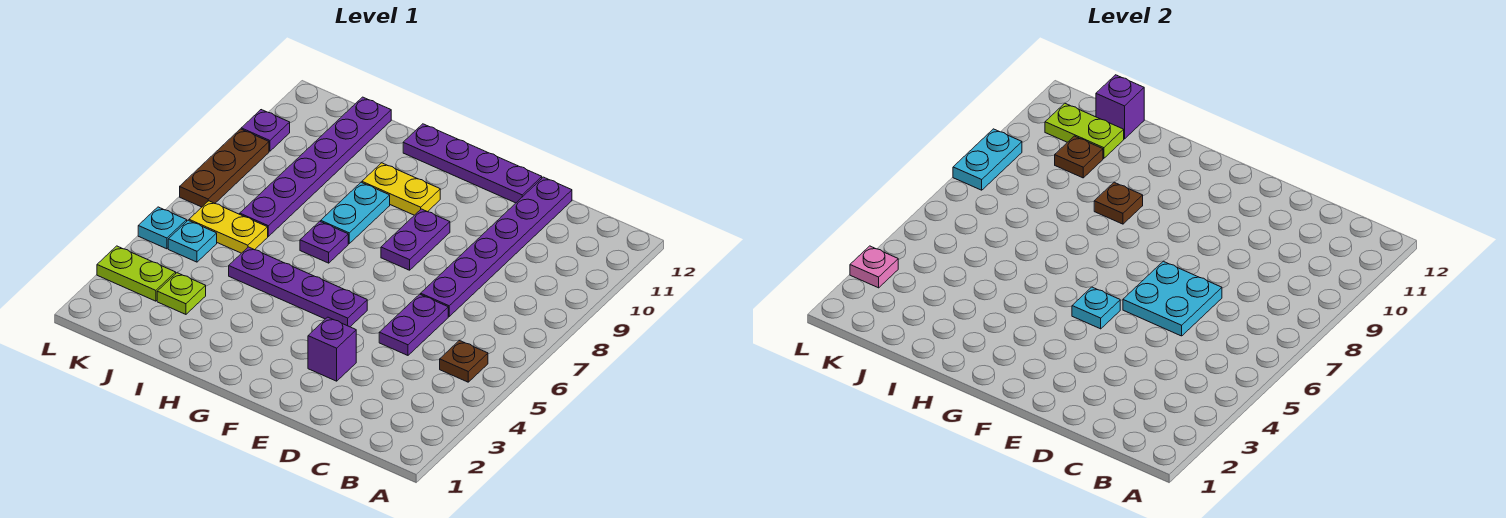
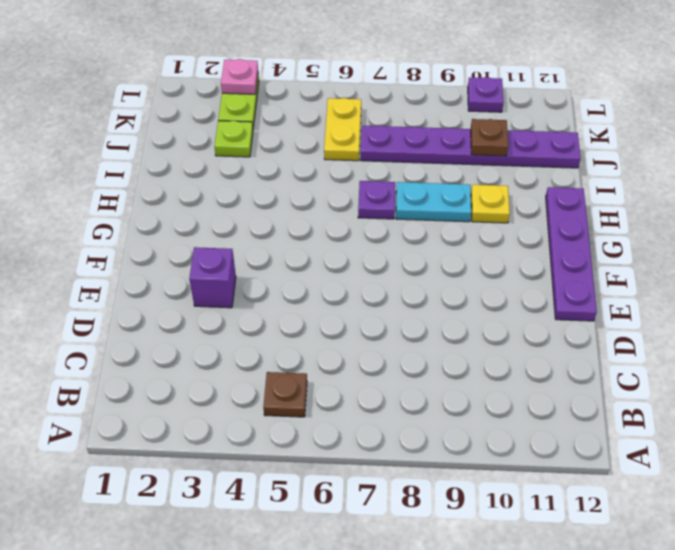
yellow 1x1 plate [471,185,510,223] -> yellow 1x2 plate [362,163,440,215]
none -> purple 1x2 plate [379,294,448,355]
none -> purple 1x6 plate [421,177,572,316]
none -> purple 1x4 plate [229,247,367,327]

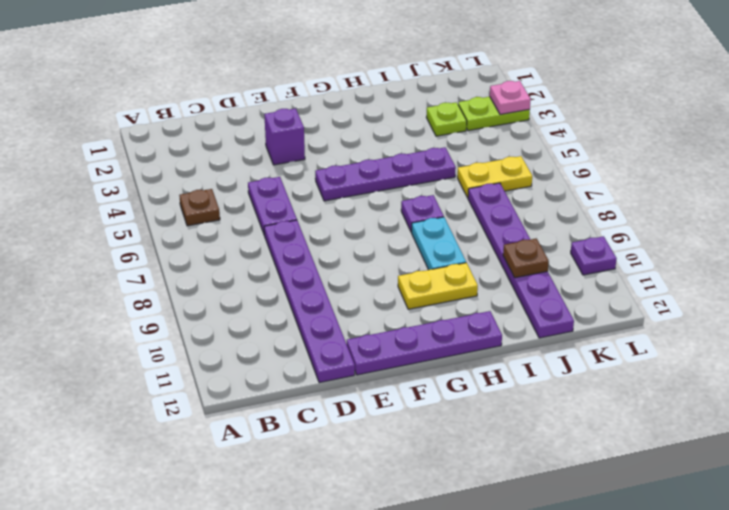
none -> purple 1x2 plate [381,209,450,270]
none -> cyan 1x1 plate [168,220,217,262]
none -> cyan 1x1 plate [138,207,187,249]

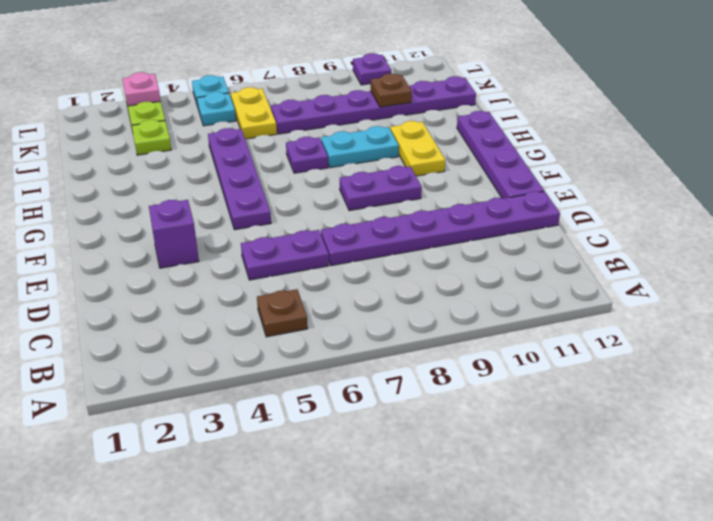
none -> brown 1x3 plate [180,129,269,207]
none -> cyan 2x2 plate [1123,261,1222,336]
none -> cyan 1x1 plate [1072,287,1120,329]

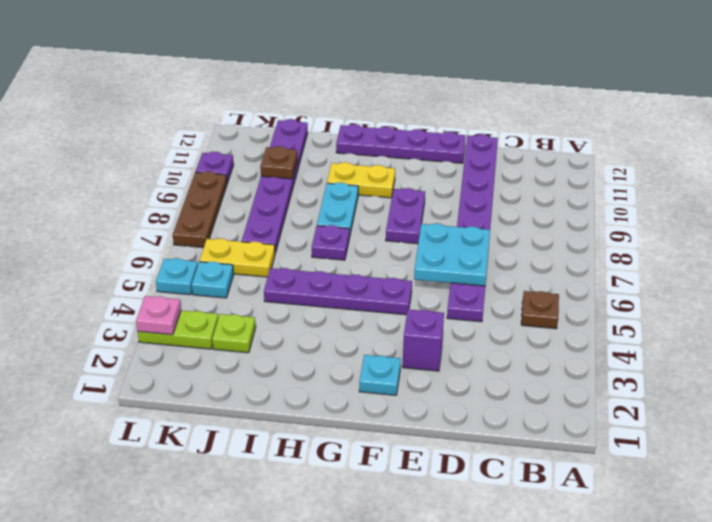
cyan 1x1 plate [359,355,401,395] -> cyan 1x1 plate moved to [1072,287,1120,329]
none -> brown 1x1 plate [1094,182,1143,224]
none -> lime 1x2 plate [1045,103,1124,158]
none -> purple 1x1 brick [1096,75,1144,139]

